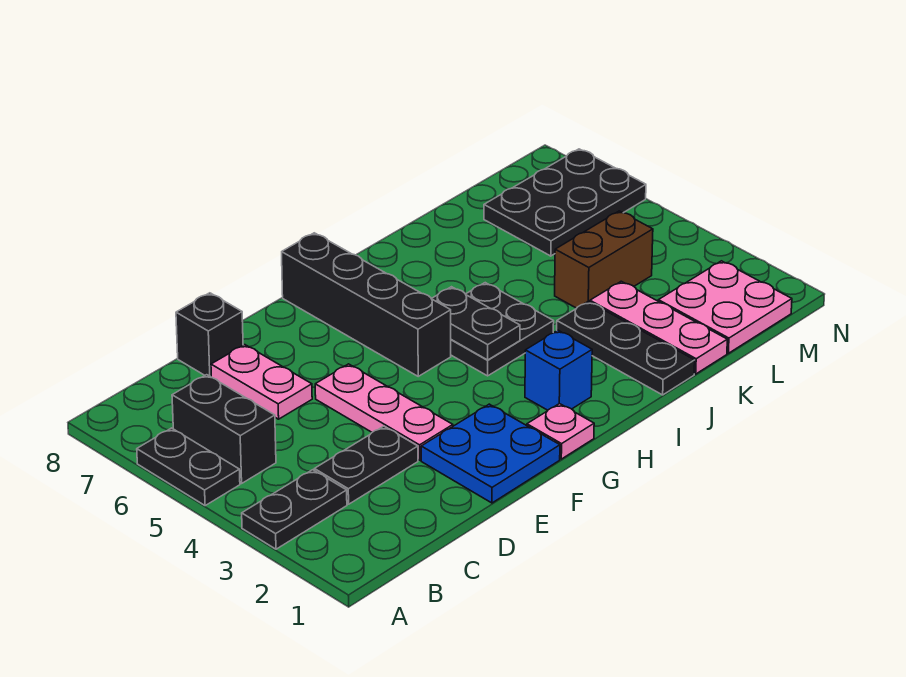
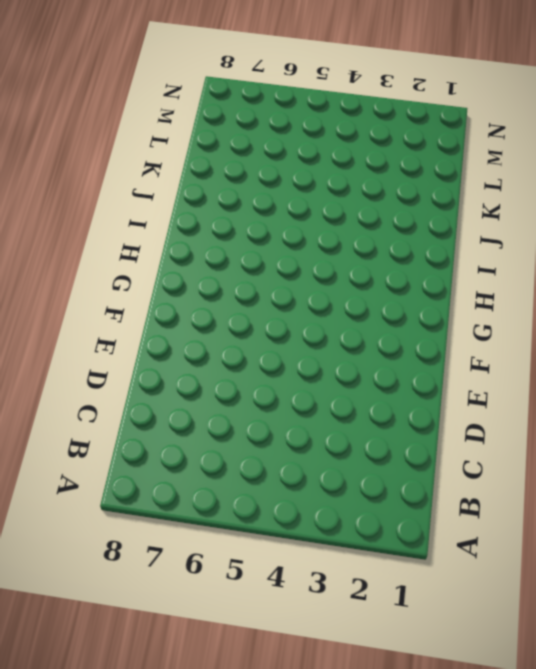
none -> black 1x2 plate [242,470,347,549]
none -> black 1x2 plate [137,428,240,506]
none -> black 1x2 brick [172,375,276,483]

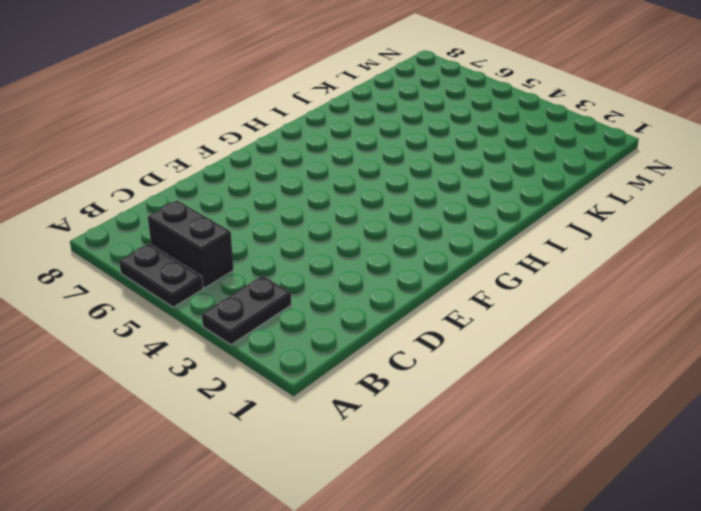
none -> black 1x2 plate [314,426,418,504]
none -> pink 1x2 plate [211,345,312,419]
none -> black 1x1 brick [176,293,243,377]

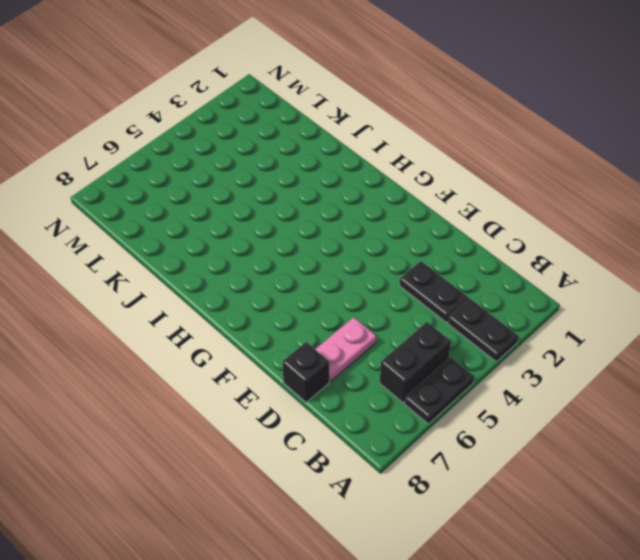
none -> blue 2x2 plate [421,404,560,503]
none -> pink 1x3 plate [315,364,453,460]
none -> pink 1x1 plate [527,404,594,459]

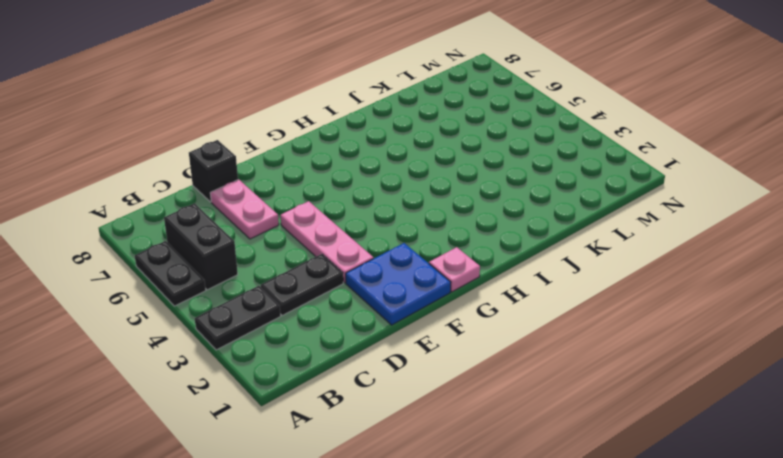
none -> black 1x4 brick [282,233,451,376]
none -> blue 1x1 brick [525,330,592,410]
none -> black 2x2 plate [451,283,554,376]

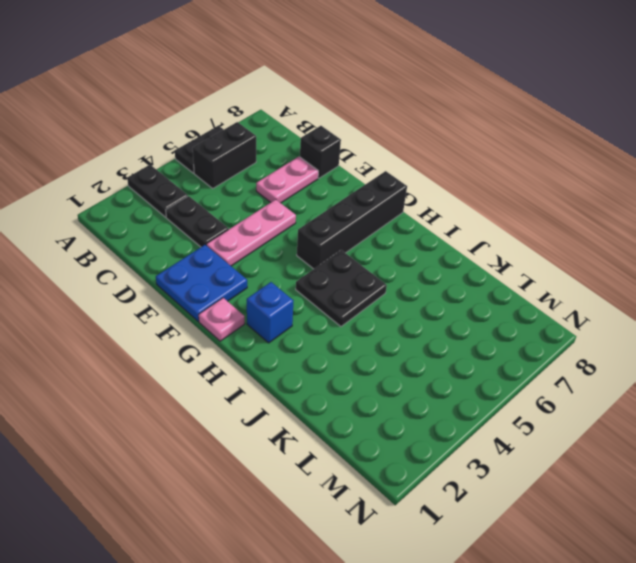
none -> black 1x3 plate [557,301,695,395]
none -> pink 1x3 plate [590,281,727,374]
none -> brown 1x2 brick [555,211,653,308]

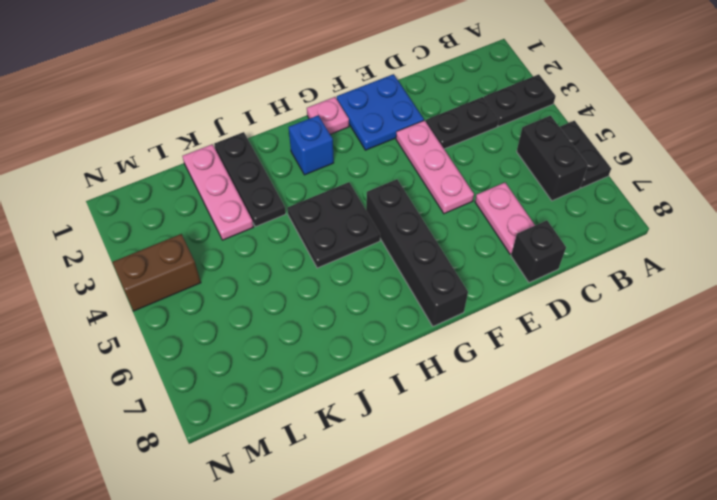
brown 1x2 brick [112,234,201,311] -> brown 1x2 brick moved to [555,211,653,308]
none -> pink 2x2 plate [658,261,792,353]
none -> black 2x3 plate [484,149,646,256]
none -> black 1x2 plate [432,287,520,360]

